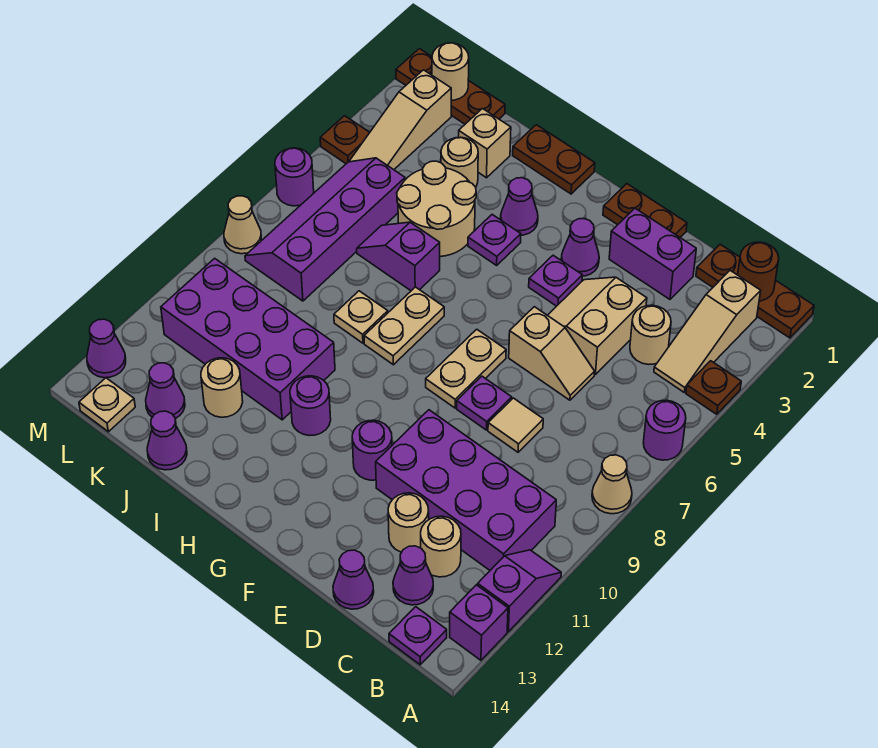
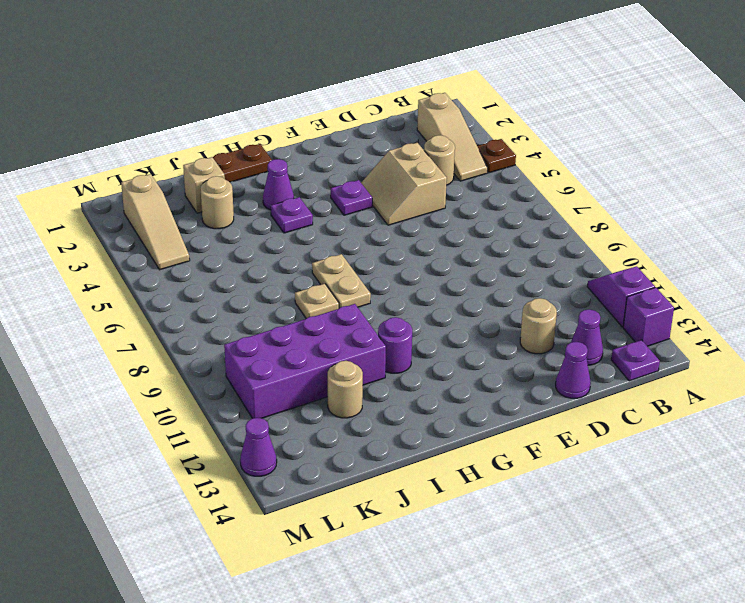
none -> brown 1x3 plate [696,244,814,338]
none -> purple 1x1 round brick [643,400,686,460]
none -> tan 1x1 cone [592,455,632,514]
none -> purple 2x4 brick [376,410,556,570]

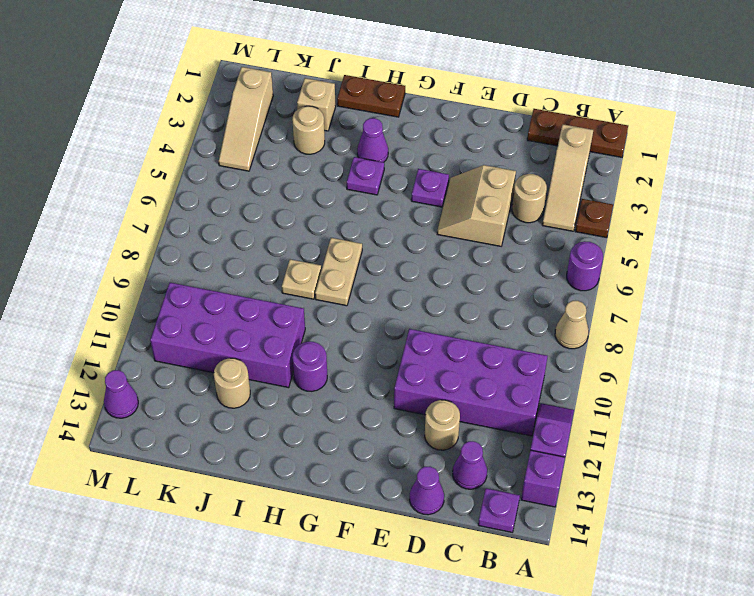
none -> tan 1x1 round brick [421,516,461,577]
none -> purple 1x2 brick [609,208,696,299]
none -> tan 1x2 slope [509,307,595,400]
none -> tan 1x1 tile [488,398,543,452]

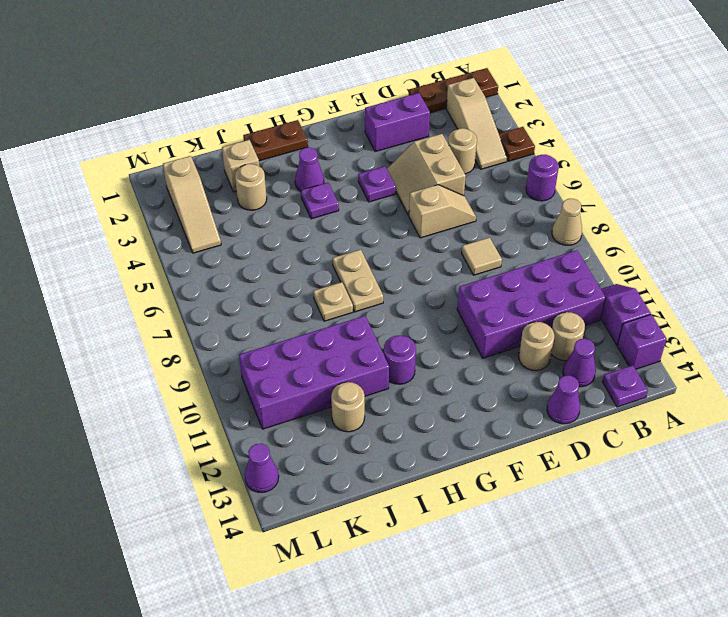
none -> brown 1x2 plate [603,184,687,237]
none -> purple 1x1 plate [457,376,512,430]
none -> purple 1x1 cone [561,219,599,276]
none -> tan 1x2 plate [426,329,506,408]

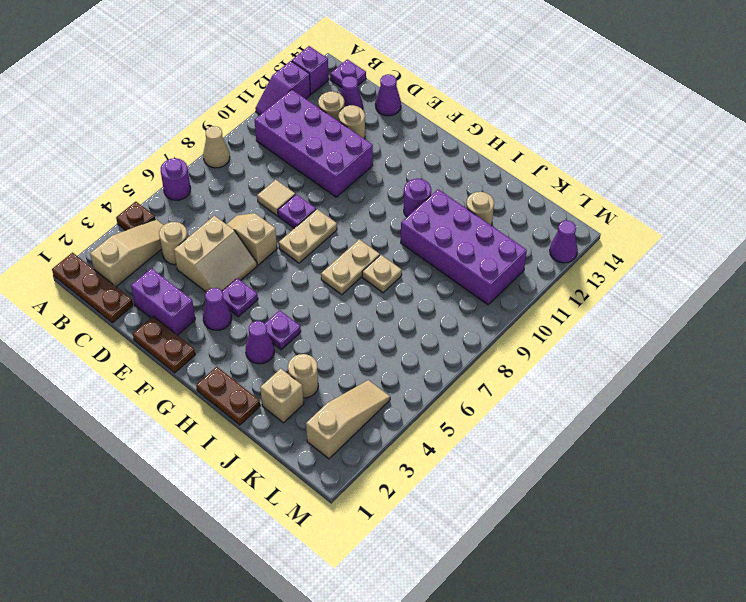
none -> purple 1x1 round brick [352,420,392,480]
none -> tan 2x2 round brick [397,161,476,257]
none -> purple 1x2 slope [357,222,440,291]
none -> purple 1x1 cone [147,411,187,470]

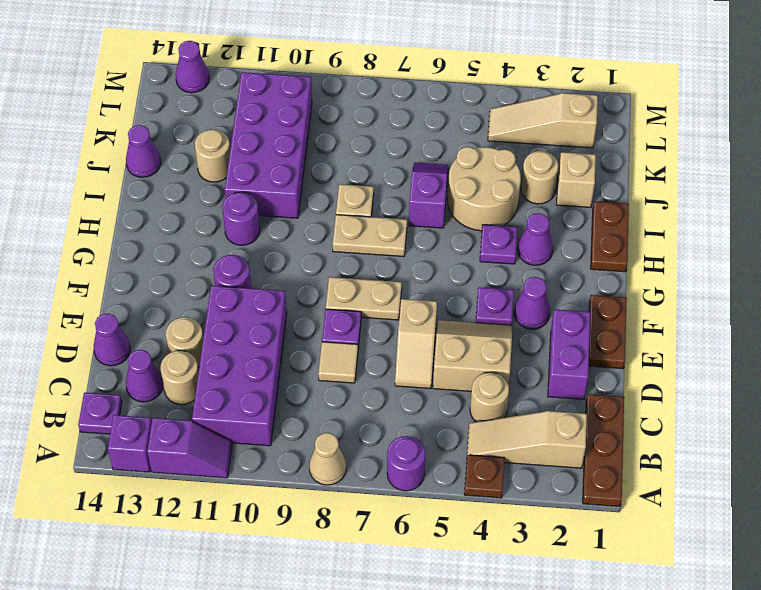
none -> brown 1x3 plate [396,49,505,124]
none -> purple 2x4 slope [245,158,405,301]
none -> purple 1x1 cone [146,363,185,419]
none -> tan 1x1 plate [79,378,135,432]

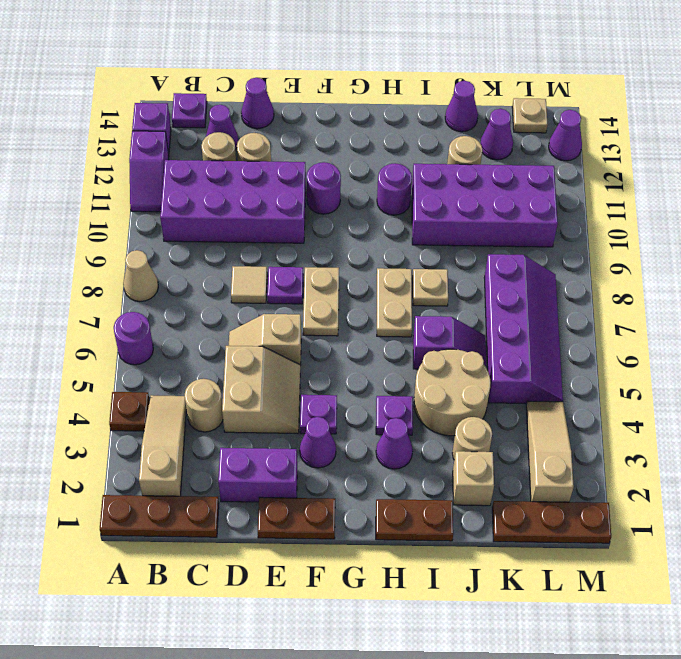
none -> brown 1x1 plate [320,116,370,164]
none -> purple 1x1 round brick [275,148,314,206]
none -> tan 1x1 cone [224,196,261,254]
none -> brown 1x1 round brick [738,242,779,301]

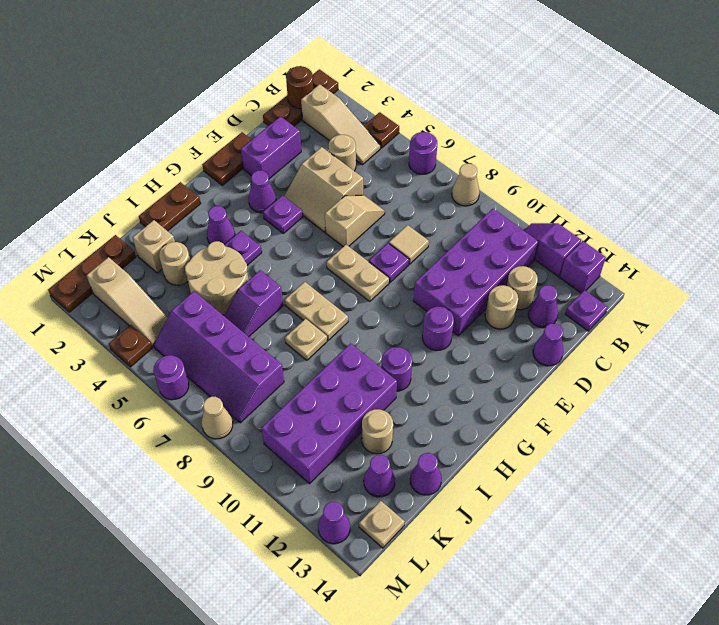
none -> tan 1x1 round brick [432,43,469,100]

